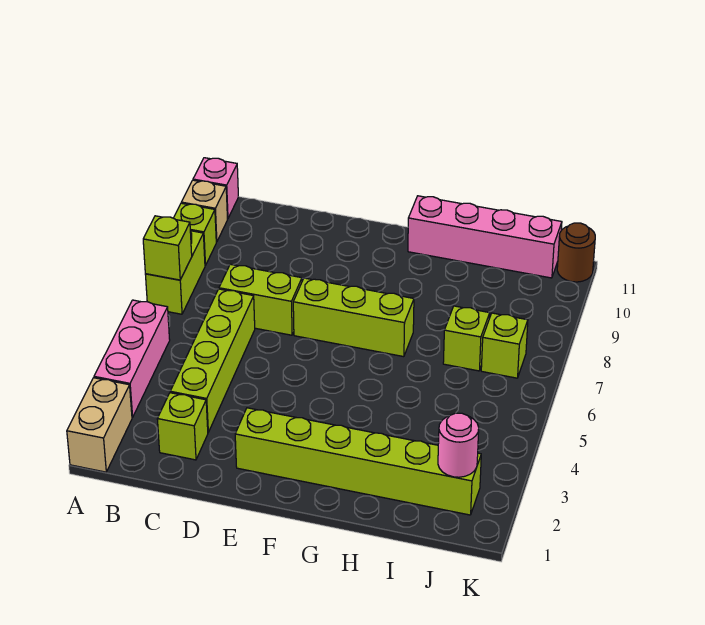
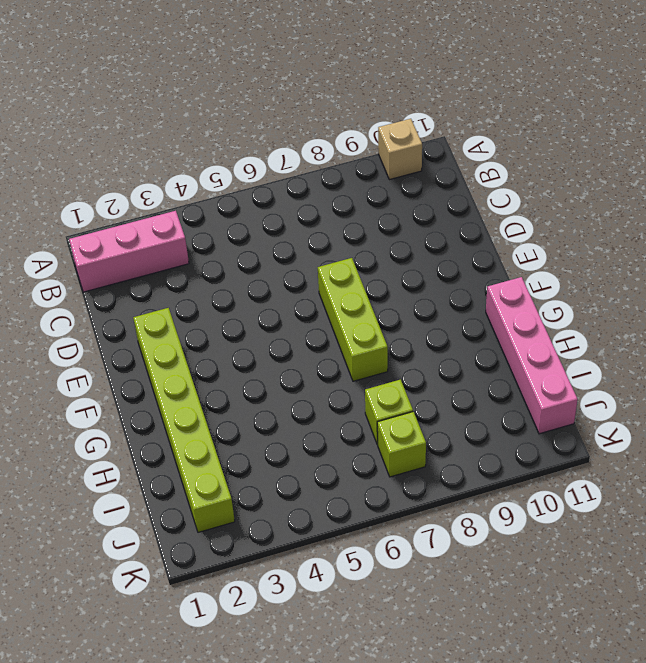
pink 1x3 brick [69,211,189,292] -> pink 1x3 brick moved to [94,300,170,417]
none -> tan 1x2 brick [67,378,132,472]
none -> lime 1x2 brick [145,231,205,314]
none -> lime 1x1 brick [174,203,216,265]

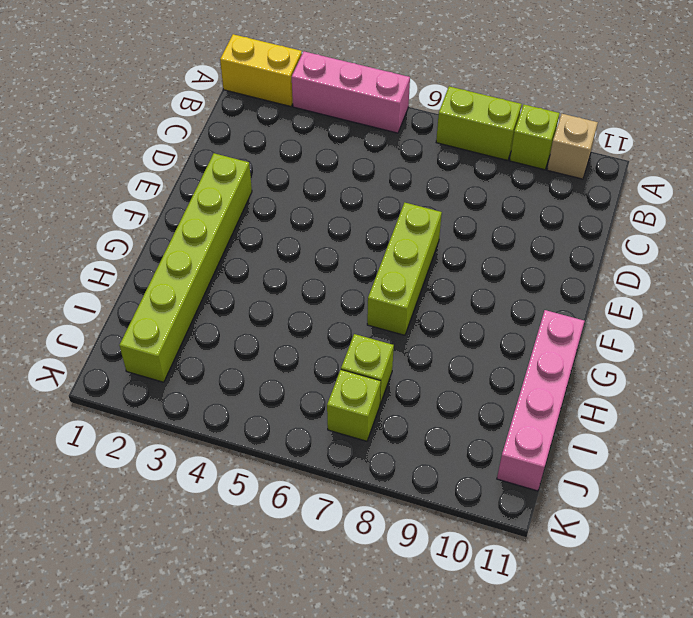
yellow 1x2 brick [220,34,302,106] -> tan 1x2 brick [67,378,132,472]
none -> pink 1x1 brick [193,158,238,219]
none -> lime 1x1 brick [157,393,208,460]
none -> lime 1x4 brick [170,289,255,432]

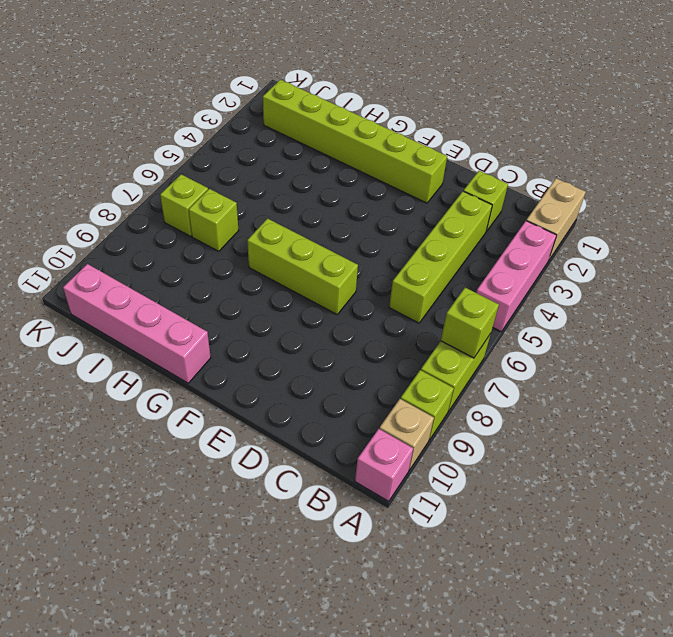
none -> lime 1x2 brick [219,264,302,335]
none -> brown 1x1 round brick [557,223,595,282]
none -> pink 1x1 round brick [438,413,479,477]

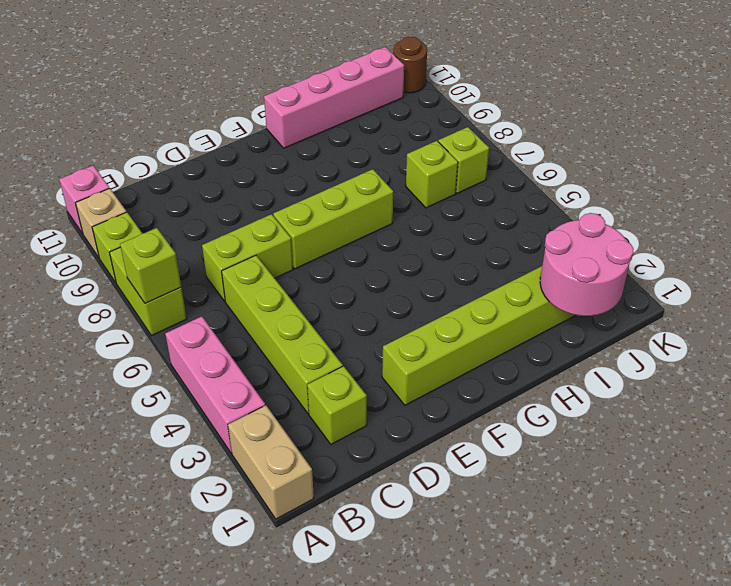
pink 2x2 round brick [540,213,634,316] -> pink 1x1 round brick [438,413,479,477]

